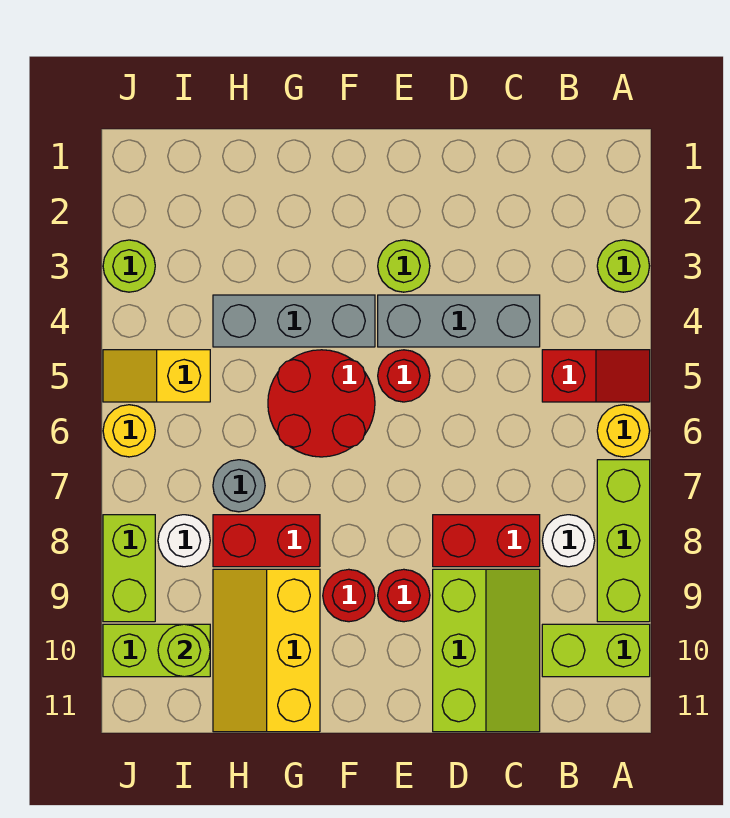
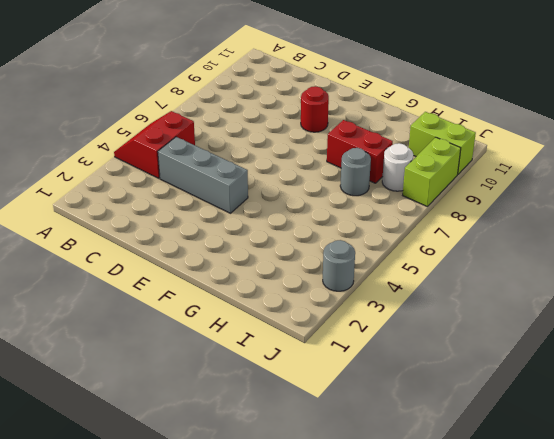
red 2x2 slope [114,111,195,178] -> red 1x2 slope [542,350,650,402]
grey 1x1 round brick [323,240,355,291] -> lime 1x1 round brick [103,240,155,292]
none -> lime 1x1 round brick [597,240,649,292]
none -> yellow 1x1 round brick [597,405,650,457]
none -> lime 1x3 brick [597,460,650,622]

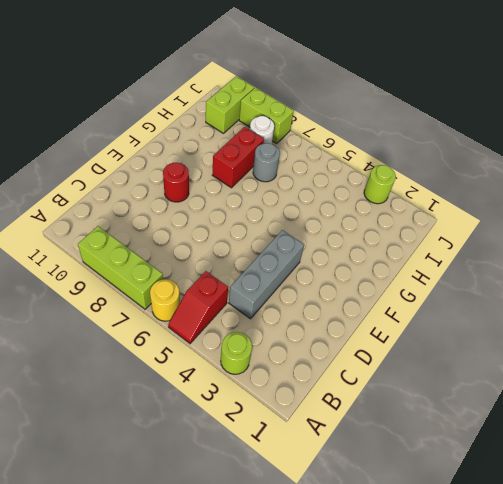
none -> lime 1x2 brick [542,624,650,677]
none -> white 1x1 round brick [542,515,595,567]
none -> red 1x2 brick [433,515,540,567]

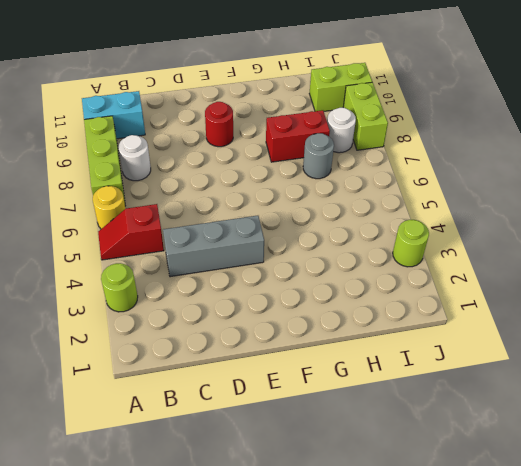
cyan 1x2 brick [82,91,145,139] -> lime 1x2 brick [542,624,650,677]
none -> red 1x2 brick [433,515,540,567]
none -> lime 2x3 slope [433,569,540,732]
none -> lime 1x1 round brick [378,240,430,292]

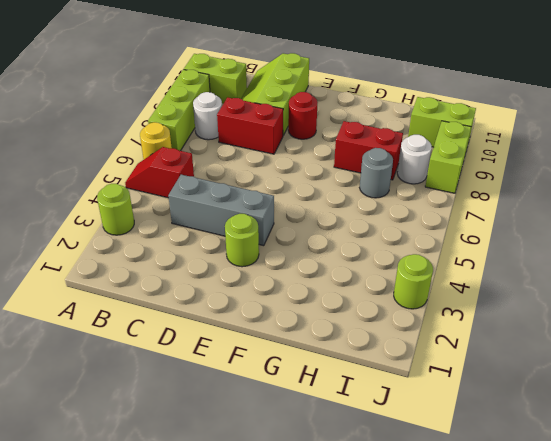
none -> red 1x1 round brick [378,350,430,402]
none -> grey 1x3 brick [213,295,375,347]
none -> red 2x2 round brick [268,350,375,457]

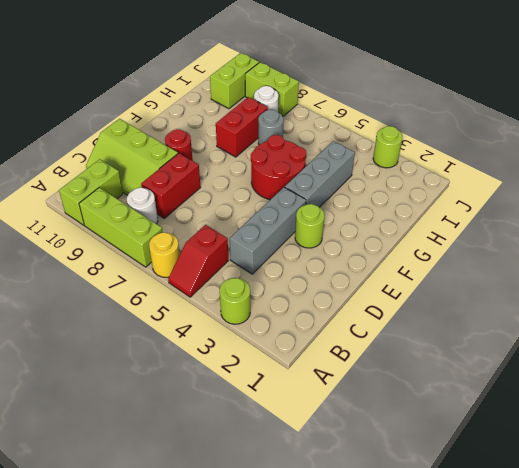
none -> red 1x1 round brick [378,350,430,402]
none -> red 1x1 round brick [323,569,375,622]
none -> yellow 2x3 slope [213,569,320,732]

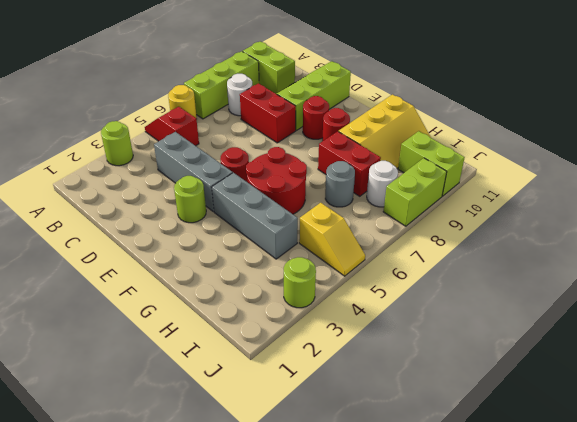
none -> yellow 1x1 round brick [103,405,155,457]
none -> lime 1x1 round brick [158,624,210,677]

